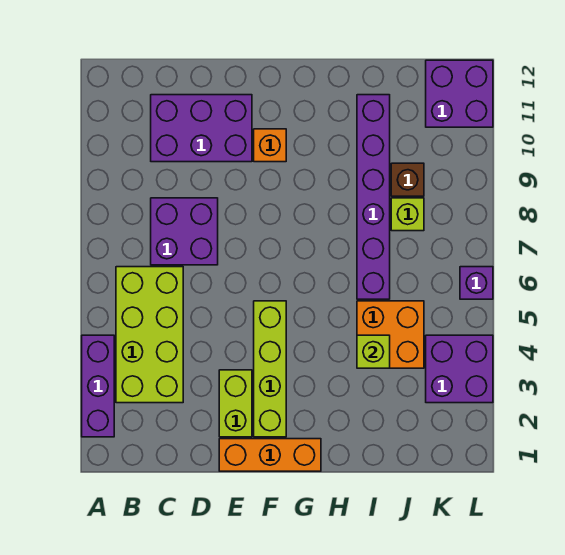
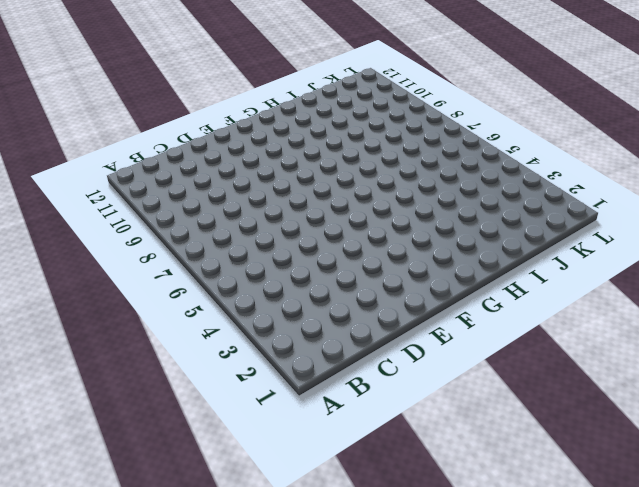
none -> purple 1x3 brick [82,335,114,437]
none -> lime 2x4 brick [116,267,183,403]
none -> purple 2x2 brick [151,198,218,265]

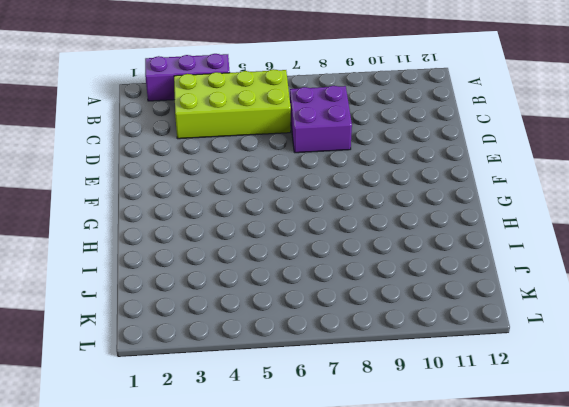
none -> purple 2x3 brick [151,95,252,162]
none -> orange 1x3 brick [219,439,321,471]
none -> lime 1x2 brick [219,370,252,437]

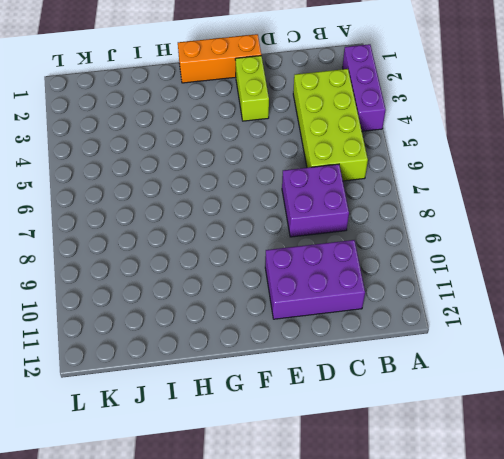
none -> lime 1x4 brick [254,301,286,437]
none -> orange 1x1 brick [254,129,286,162]
none -> orange 2x2 brick [357,301,424,368]

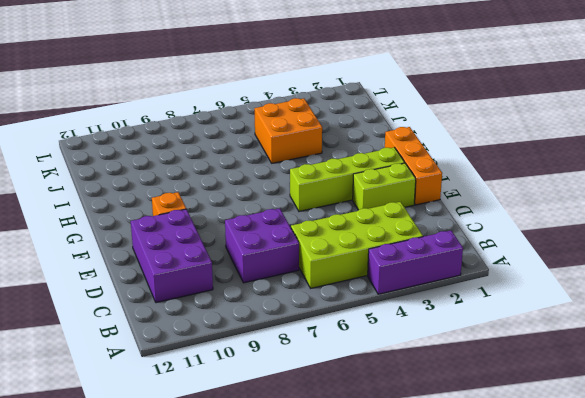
none -> purple 1x6 brick [357,95,390,299]
none -> lime 1x1 brick [391,198,424,231]
none -> brown 1x1 brick [391,163,424,196]

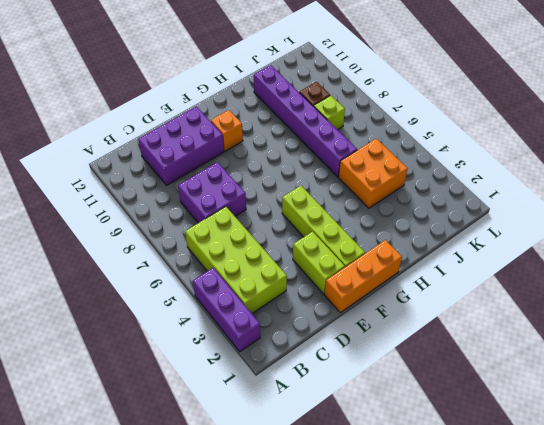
none -> purple 2x2 brick [426,335,493,403]
none -> purple 2x2 brick [426,60,493,127]
none -> purple 1x1 brick [460,267,493,299]

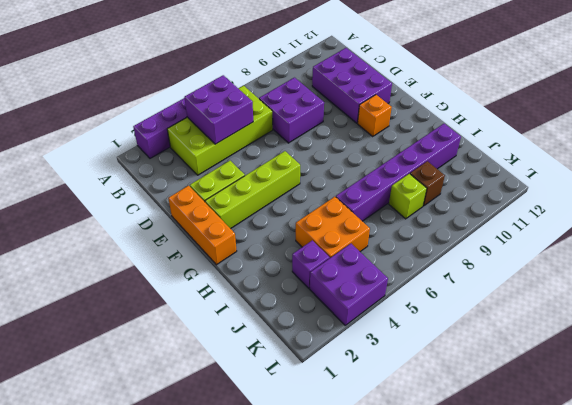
purple 2x2 brick [184,75,253,144] -> purple 2x2 brick moved to [426,60,493,127]
purple 1x1 brick [292,240,330,288] -> purple 1x1 brick moved to [460,267,493,299]
none -> lime 1x1 brick [357,335,390,368]

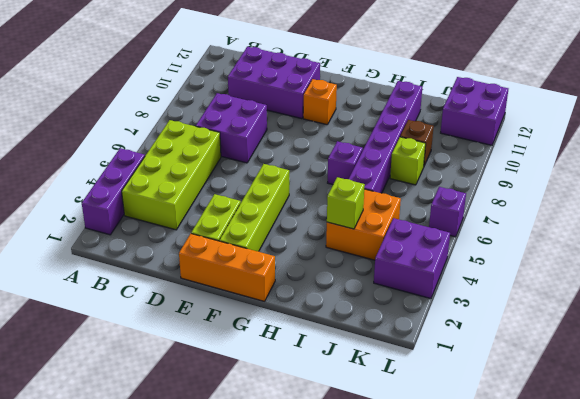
purple 1x1 brick [328,141,363,185] -> none

